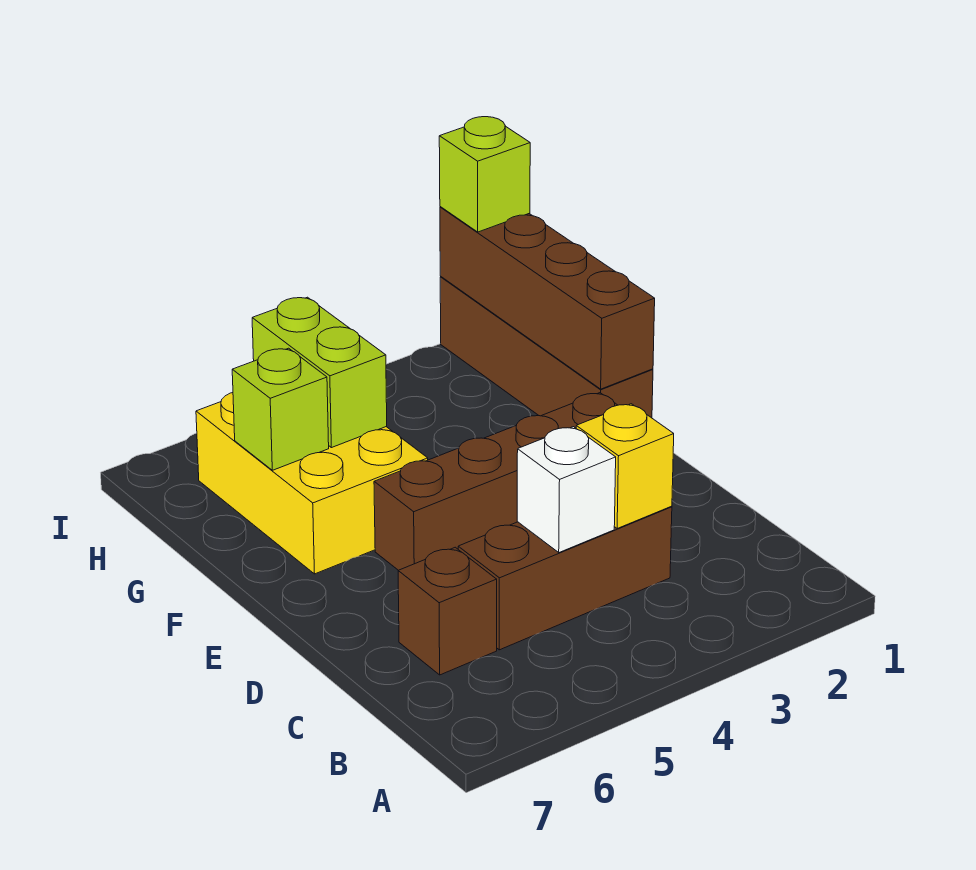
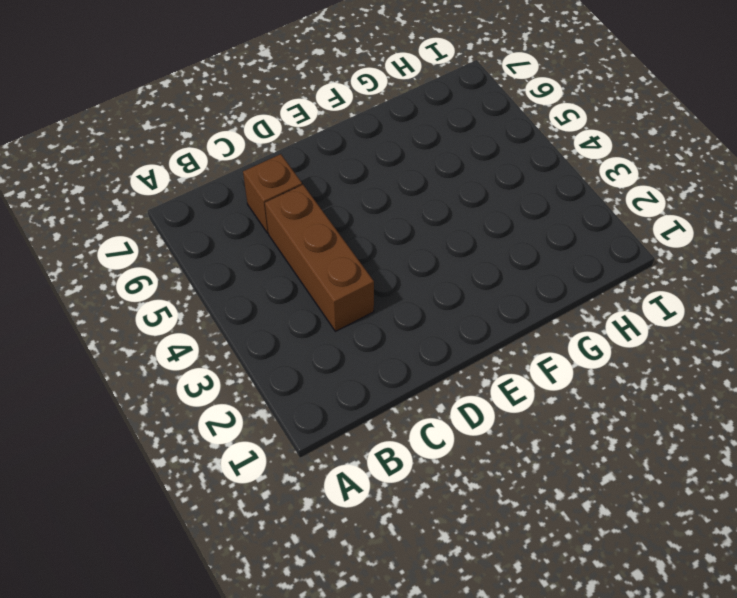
none -> brown 1x4 brick [374,393,617,570]
none -> brown 1x4 brick [440,277,653,418]

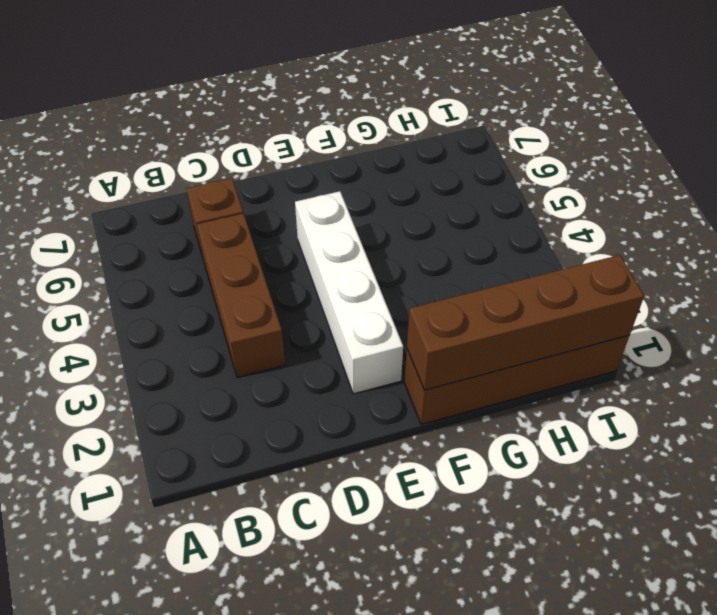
white 1x4 brick [295,191,403,394] -> brown 1x4 brick [374,393,617,570]
none -> yellow 2x3 brick [196,393,428,574]
none -> yellow 1x1 brick [576,404,674,528]

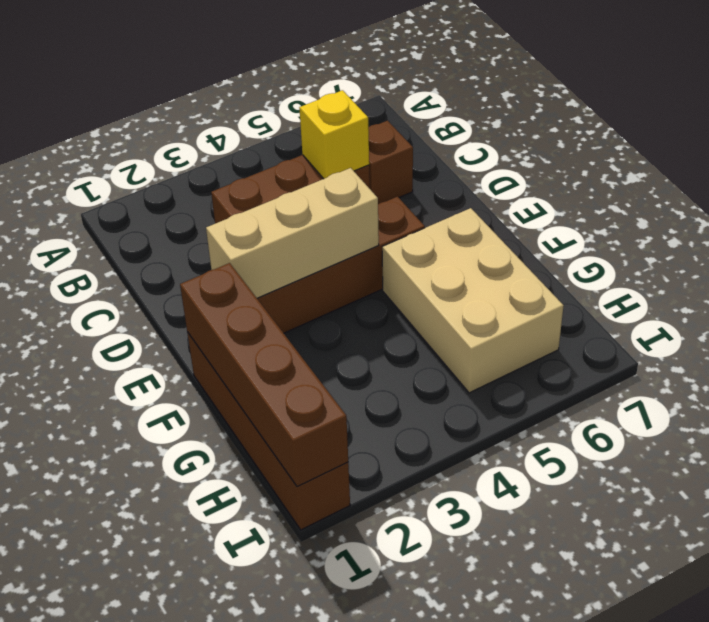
yellow 1x1 brick [299,90,369,179] -> yellow 1x1 brick moved to [576,404,674,528]
tan 1x3 brick [206,168,379,298] -> none
tan 2x3 brick [382,208,564,393] -> yellow 2x3 brick [196,393,428,574]
none -> white 1x1 brick [517,427,616,552]
none -> lime 1x2 brick [252,297,387,448]

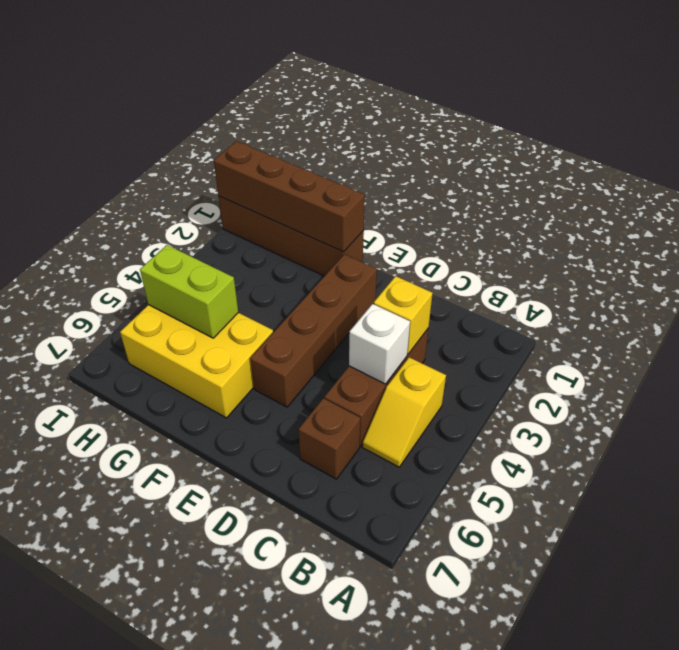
yellow 1x2 slope [363,357,446,467] -> none
none -> lime 1x1 brick [232,348,329,470]
none -> lime 1x1 brick [439,117,530,232]

